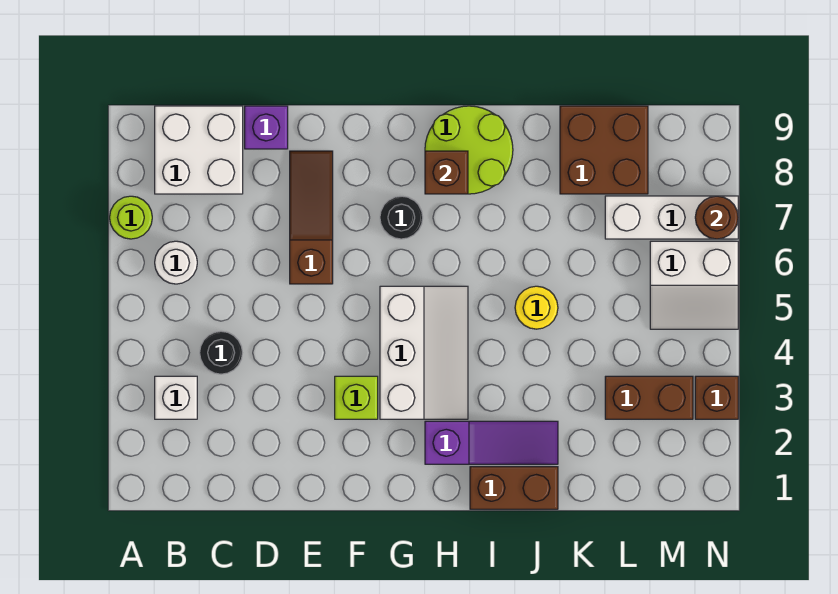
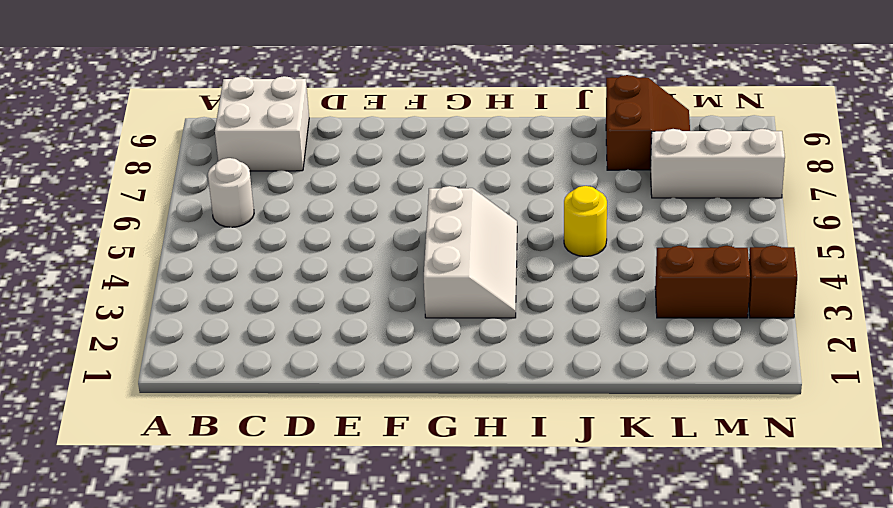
brown 2x2 slope [606,75,690,170] -> brown 2x2 brick [560,106,648,194]
none -> lime 1x1 round brick [110,196,152,239]
none -> white 1x1 brick [155,376,197,419]
none -> black 1x1 round brick [200,331,242,374]

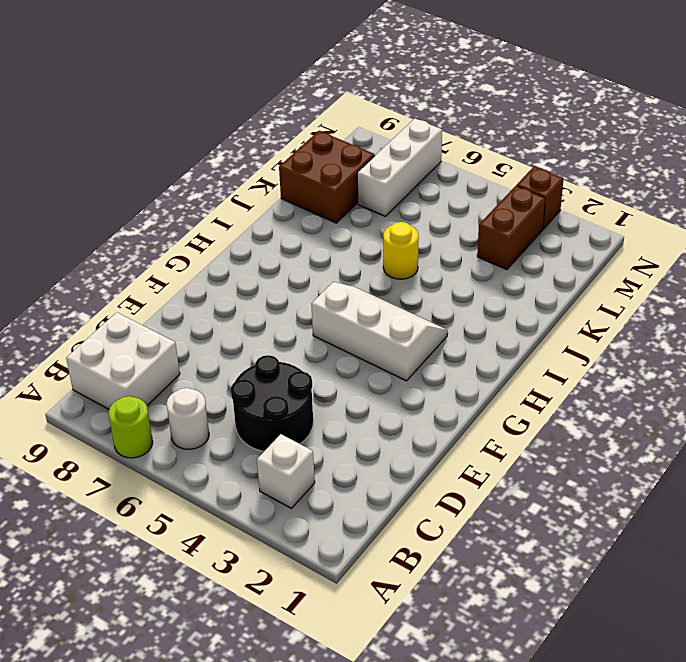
black 2x2 round brick [231,355,313,451] -> black 1x1 round brick [200,331,242,374]
none -> purple 1x1 brick [245,106,288,149]
none -> brown 1x3 slope [290,151,333,284]
none -> lime 1x1 brick [335,376,378,419]

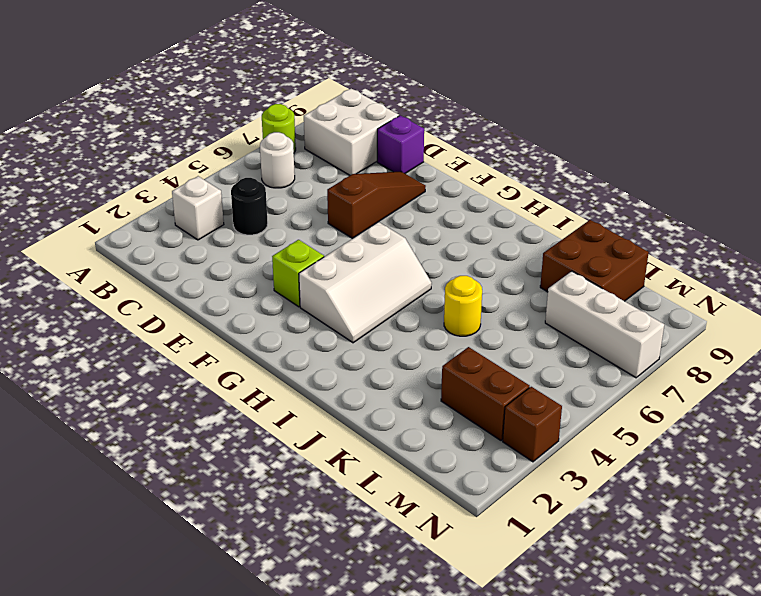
none -> black 1x1 round brick [380,196,423,239]
none -> purple 1x3 slope [425,421,558,464]
none -> lime 2x2 round brick [425,106,513,194]

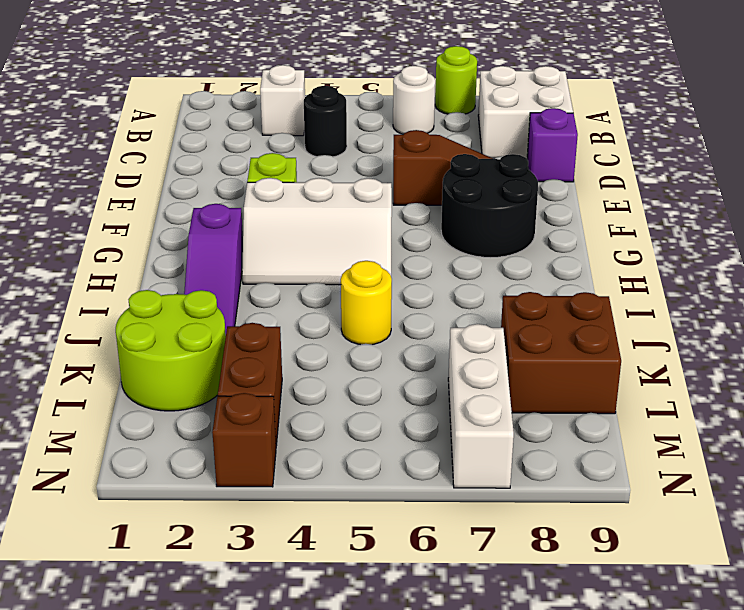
black 2x2 round brick [441,154,538,258] -> black 1x1 round brick [380,196,423,239]
lime 2x2 round brick [116,290,226,411] -> lime 2x2 round brick moved to [425,106,513,194]
none -> brown 1x2 brick [470,467,558,509]
none -> white 2x2 slope [650,241,738,329]
none -> brown 1x1 brick [425,151,468,194]

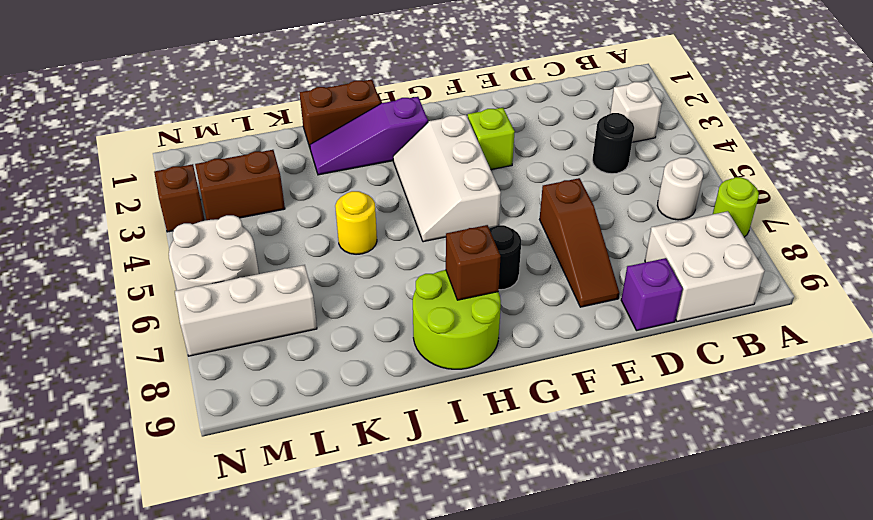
white 2x2 round brick [169,215,259,290] -> white 2x2 slope [650,241,738,329]
none -> brown 2x2 brick [560,106,648,194]
none -> brown 1x1 round brick [695,196,738,239]

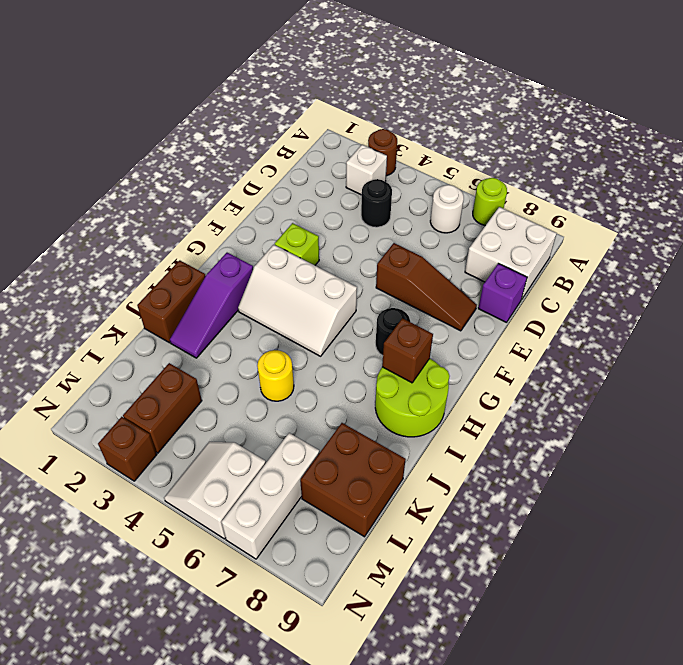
brown 1x1 round brick [368,129,397,176] -> brown 1x1 round brick moved to [695,196,738,239]

